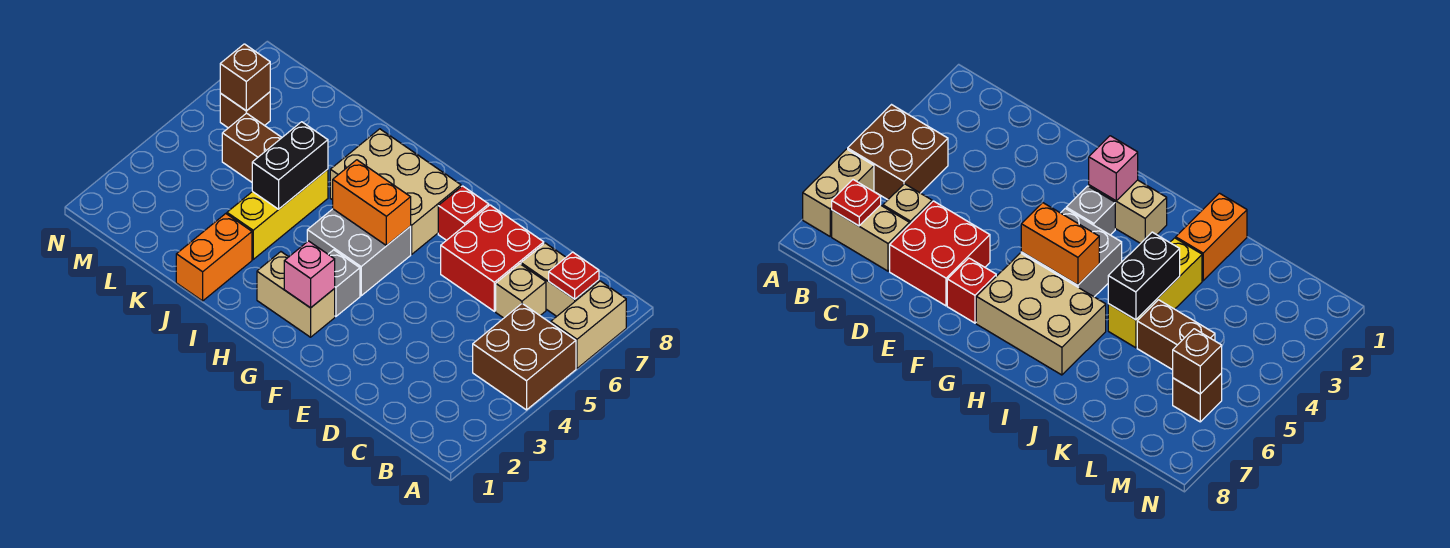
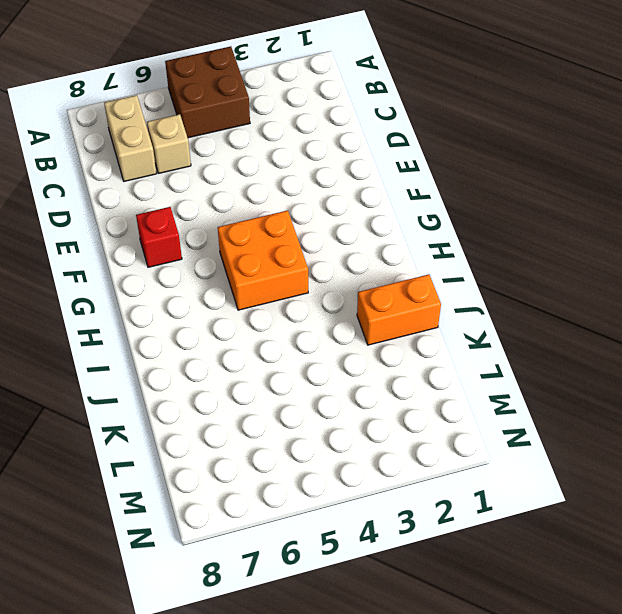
orange 2x2 brick [218,210,308,310] -> grey 2x2 brick [307,209,411,296]
none -> tan 1x2 brick [551,281,626,368]
none -> red 2x2 brick [441,205,544,311]
none -> tan 1x2 brick [257,252,335,337]

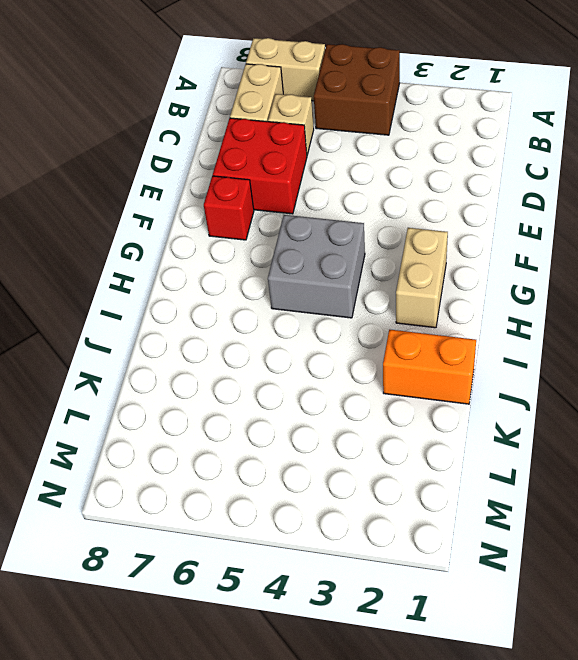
none -> grey 1x1 brick [328,250,360,317]
none -> tan 2x3 brick [330,129,461,254]
none -> yellow 1x3 brick [227,169,328,259]

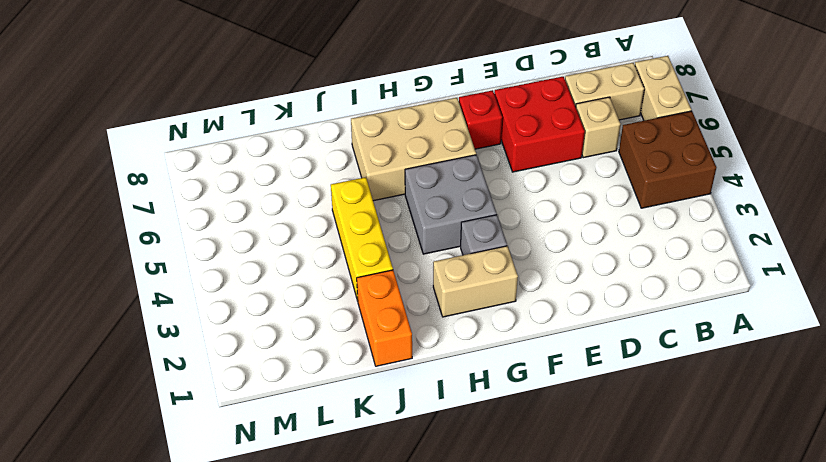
none -> brown 1x2 brick [222,113,282,182]
none -> brown 1x1 brick [220,92,270,128]
none -> red 1x1 plate [549,252,599,299]

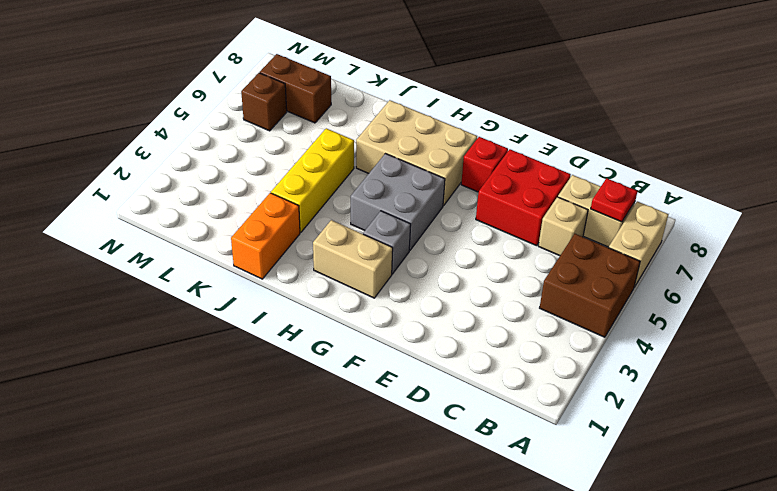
brown 1x2 brick [260,54,331,123] -> brown 1x2 brick moved to [222,113,282,182]
none -> pink 1x1 brick [284,241,335,308]
none -> orange 1x2 brick [333,160,411,246]
none -> black 1x2 brick [252,122,328,209]

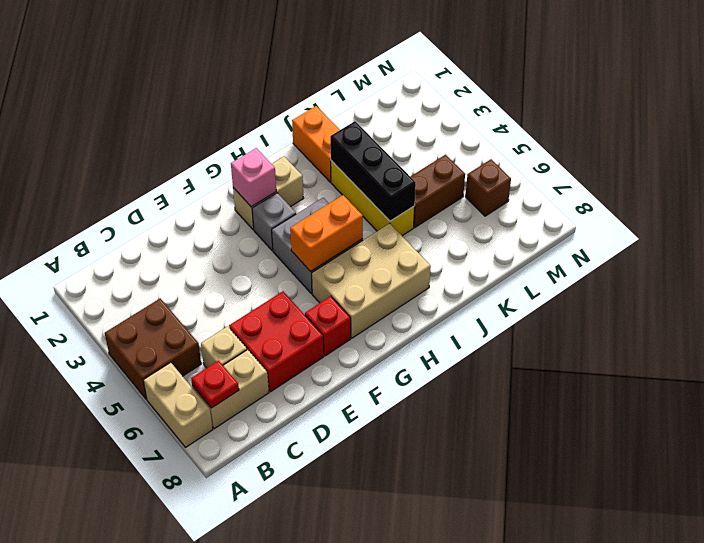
black 1x3 brick [330,121,416,221] -> black 1x2 brick [252,122,328,209]
none -> brown 1x1 brick [220,44,270,111]

